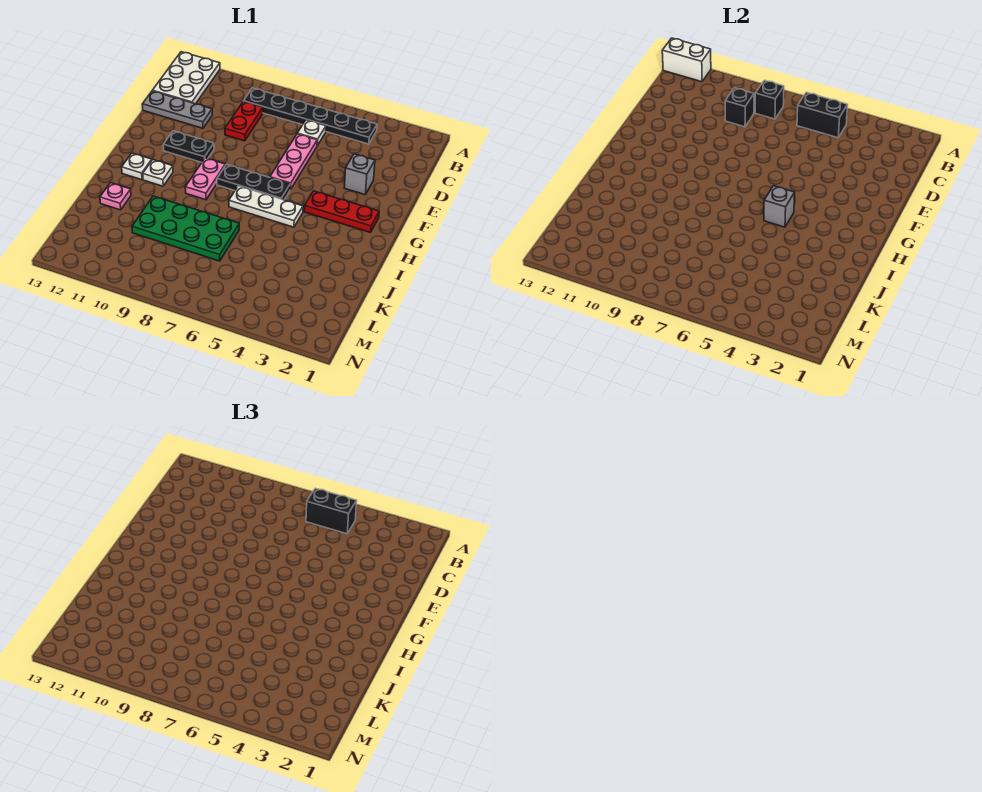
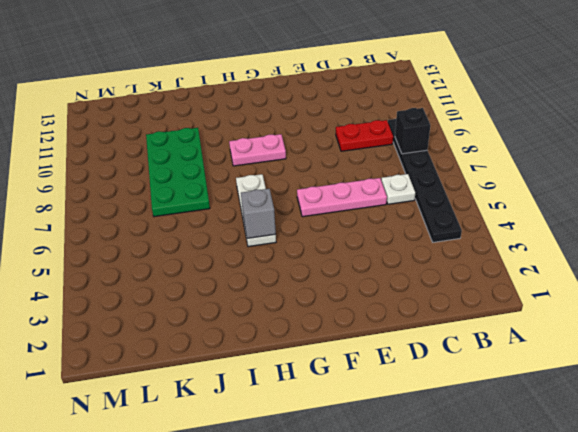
none -> white 2x3 plate [152,52,220,104]
none -> grey 1x3 plate [142,91,212,128]
none -> grey 1x1 brick [344,154,375,195]

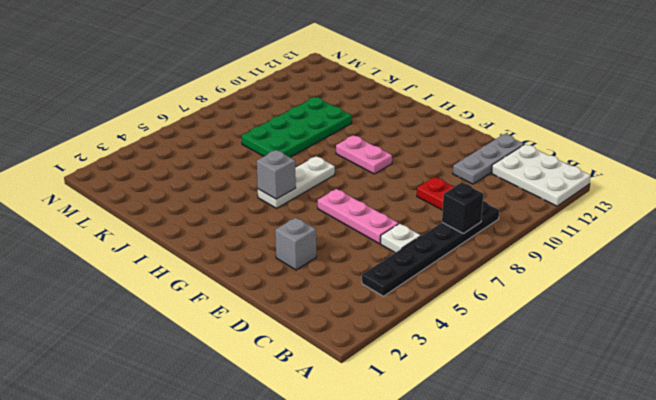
none -> black 1x2 plate [163,131,214,162]
none -> red 1x3 plate [304,191,379,232]
none -> black 1x3 plate [217,164,290,200]

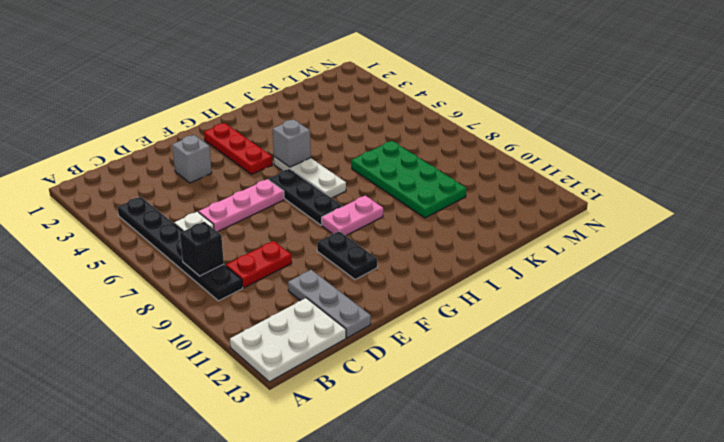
none -> white 1x1 plate [143,160,173,186]
none -> white 1x1 plate [122,153,152,180]
none -> pink 1x1 plate [100,183,131,210]

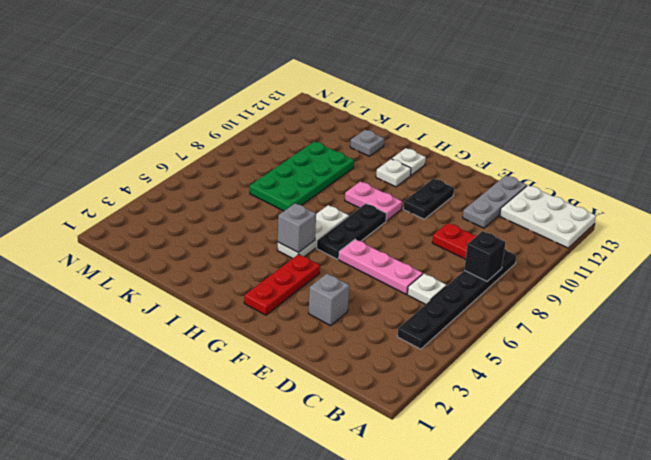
grey 1x1 plate [350,130,384,156] -> pink 1x1 plate [100,183,131,210]
none -> white 1x2 brick [662,38,711,82]
none -> black 1x2 brick [797,92,848,138]
none -> black 1x1 brick [725,88,754,127]

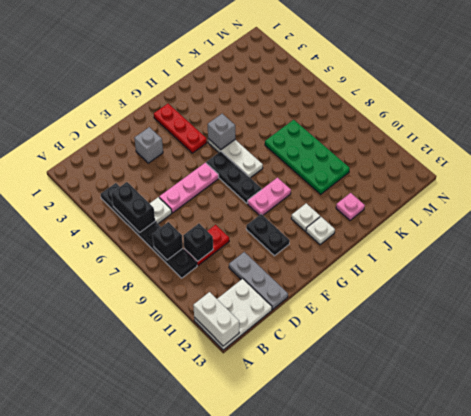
none -> black 1x2 brick [306,488,357,534]

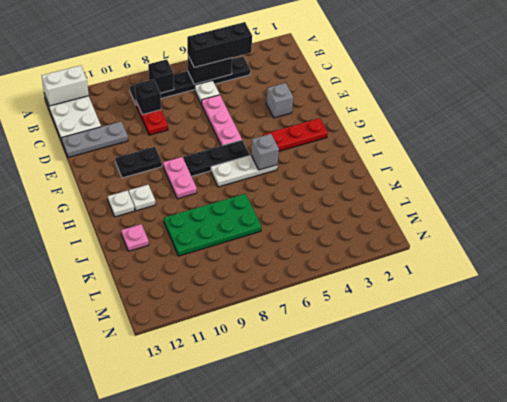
black 1x3 brick [187,22,252,67] -> black 1x2 brick [306,488,357,534]

